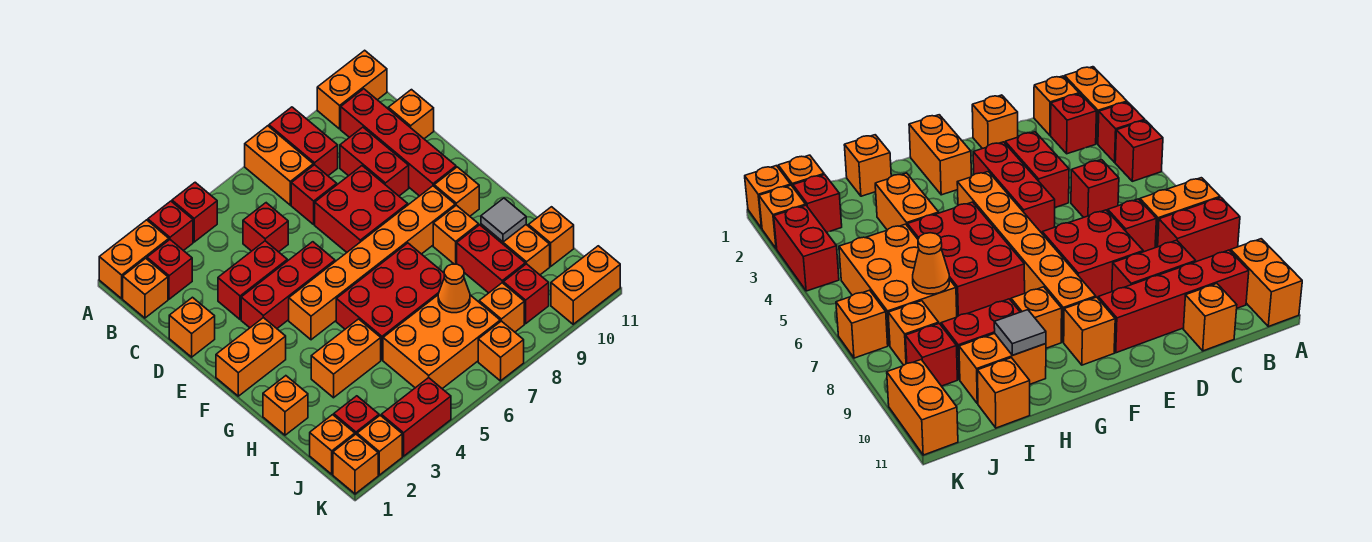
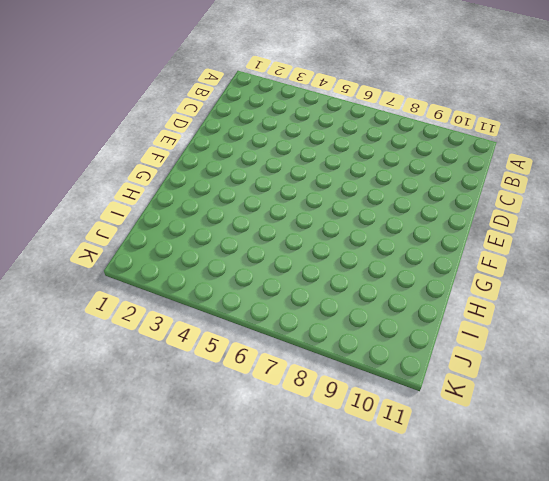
none -> orange 1x2 brick [99,220,169,298]
none -> red 1x1 brick [148,201,193,251]
none -> red 1x1 brick [172,182,217,242]
none -> orange 1x2 brick [245,126,313,205]

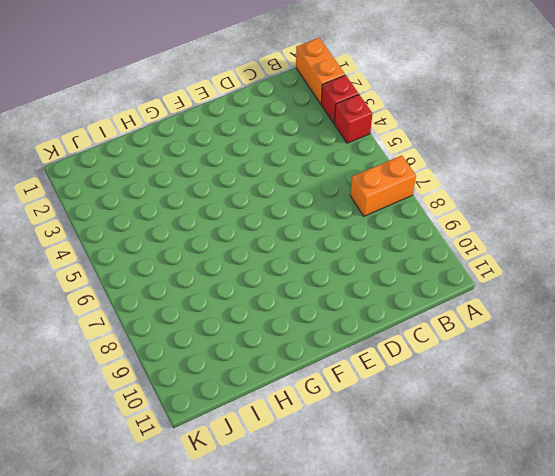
none -> red 1x2 brick [269,107,338,176]
none -> orange 1x2 brick [317,50,387,129]
none -> orange 1x1 brick [123,258,168,318]
none -> red 1x1 brick [147,240,192,299]

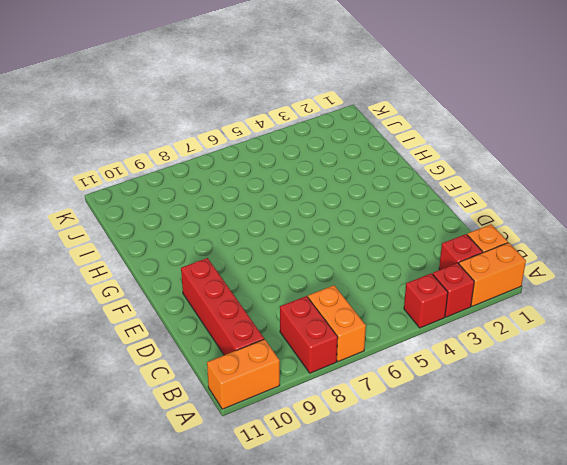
none -> red 1x1 brick [243,203,288,252]
none -> red 1x1 brick [291,165,337,224]
none -> red 1x2 brick [340,127,409,196]
none -> orange 1x1 brick [388,90,434,139]

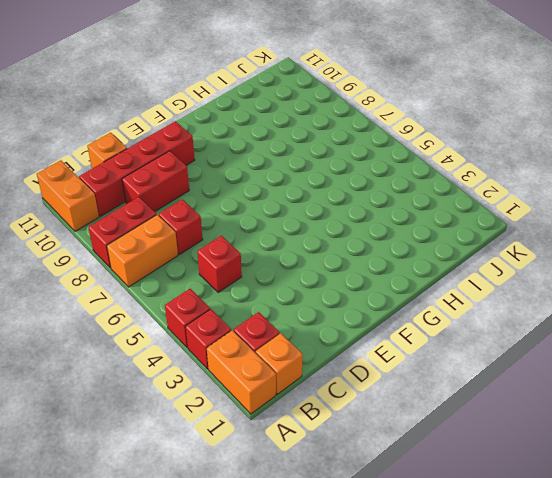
none -> orange 1x1 brick [169,297,215,357]
none -> red 1x2 brick [218,241,287,319]
none -> red 2x2 brick [315,166,408,252]
none -> red 1x3 brick [241,242,335,328]

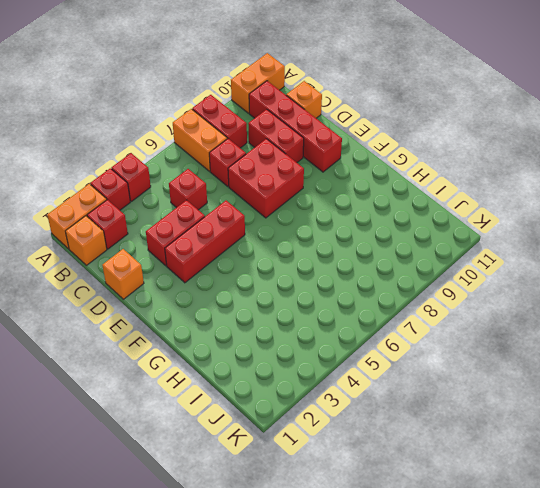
none -> orange 1x2 brick [216,318,286,396]
none -> orange 1x6 brick [289,186,455,340]
none -> orange 1x1 brick [434,167,479,216]
none -> red 2x3 brick [336,243,444,360]

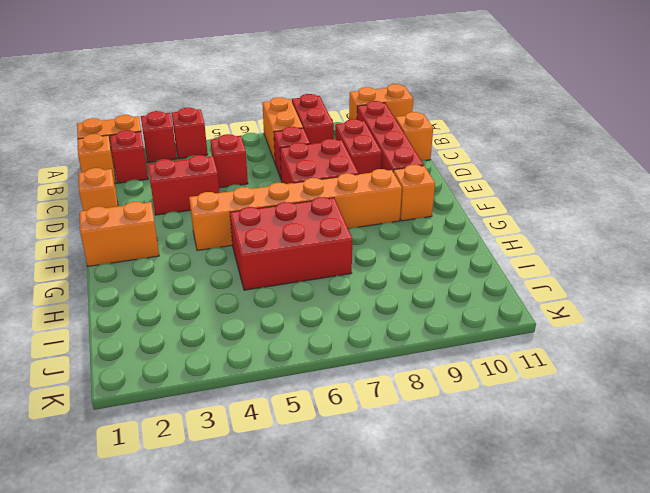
none -> red 1x3 brick [241,242,335,328]
none -> orange 1x1 brick [433,205,479,264]
none -> orange 1x1 brick [263,376,308,435]
none -> orange 1x2 brick [311,319,381,398]

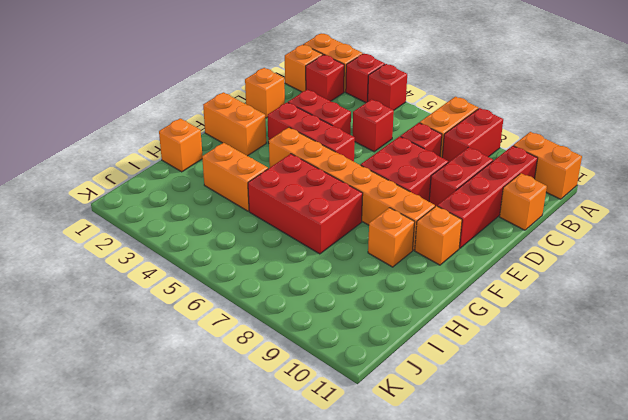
none -> red 1x2 brick [457,225,525,293]
none -> orange 1x2 brick [481,224,550,275]
none -> orange 2x3 brick [383,295,500,389]
none -> orange 1x1 brick [528,207,574,266]

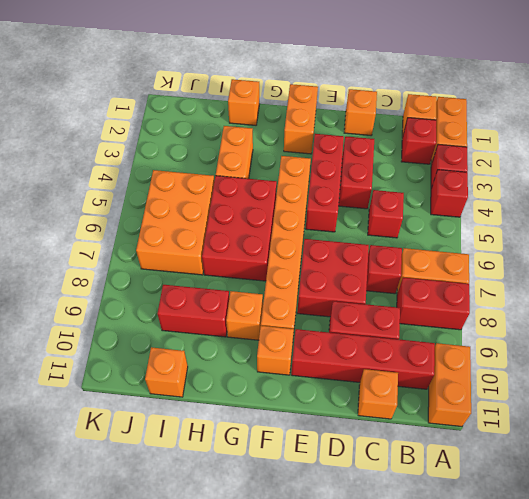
none -> orange 1x2 brick [481,224,550,275]
none -> orange 1x1 brick [310,415,355,474]
none -> red 1x1 brick [334,396,379,434]
none -> orange 1x1 brick [479,283,524,332]

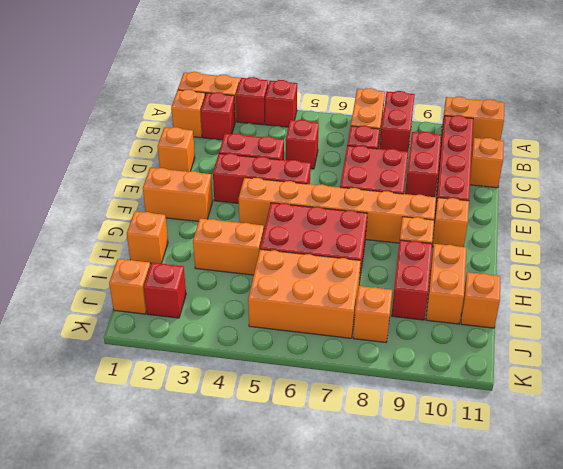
none -> red 1x1 brick [503,264,549,324]
none -> orange 1x1 brick [333,434,378,494]
none -> orange 1x1 brick [357,415,402,475]
none -> red 1x2 brick [381,378,451,456]

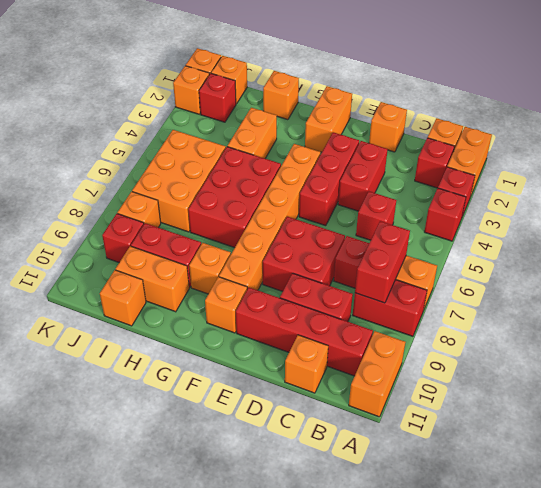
red 1x2 brick [355,221,410,303] -> red 1x2 brick moved to [381,378,451,456]
none -> orange 1x1 brick [478,321,524,381]
none -> orange 1x2 brick [551,246,620,324]
none -> grey 1x1 tile [481,198,526,242]
none -> orange 1x1 cone [438,264,470,313]

